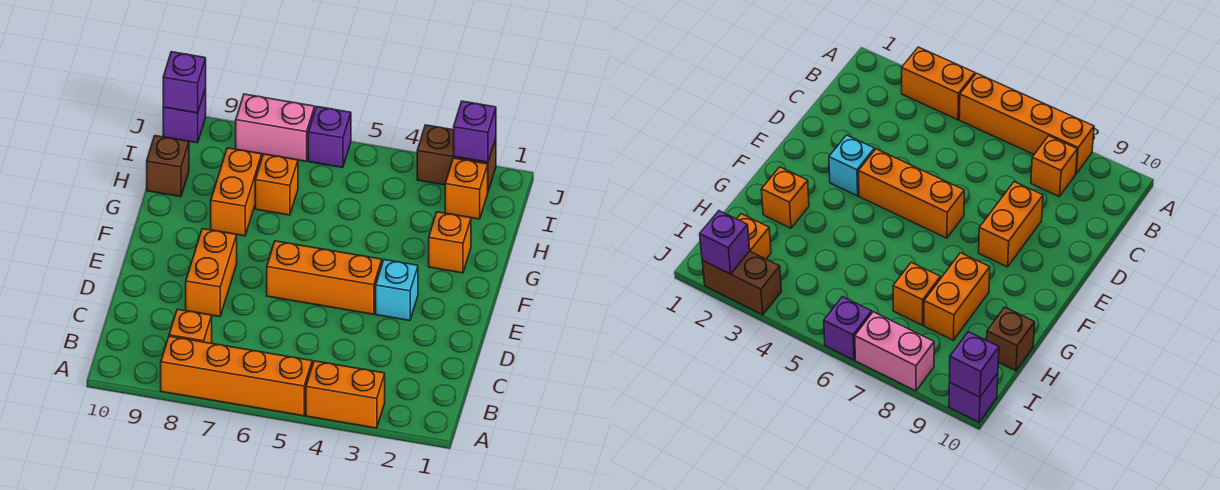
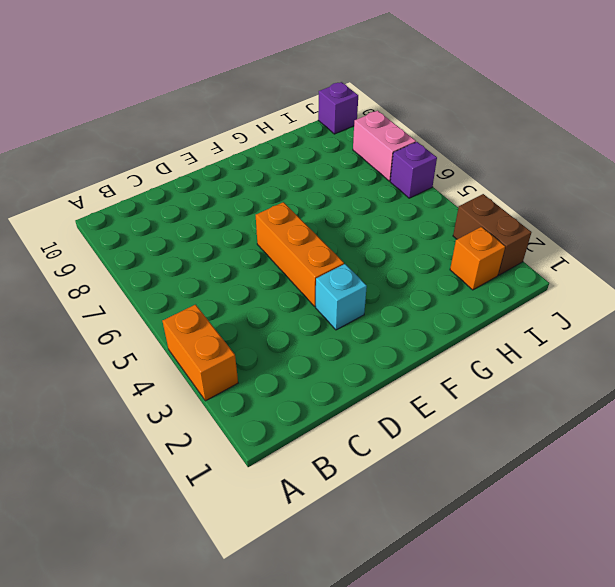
none -> orange 1x4 brick [161,336,312,416]
none -> orange 1x1 brick [169,309,212,343]
none -> orange 1x2 brick [186,229,237,317]

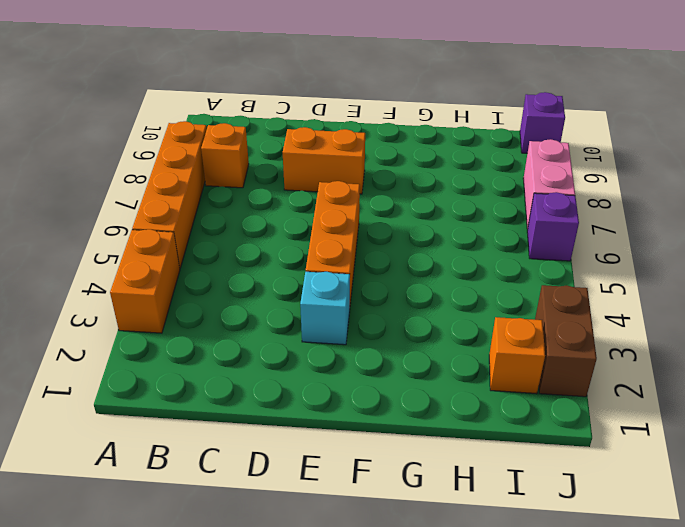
none -> orange 1x1 brick [429,212,471,273]
none -> orange 1x2 brick [211,148,262,236]
none -> orange 1x1 brick [255,154,298,215]

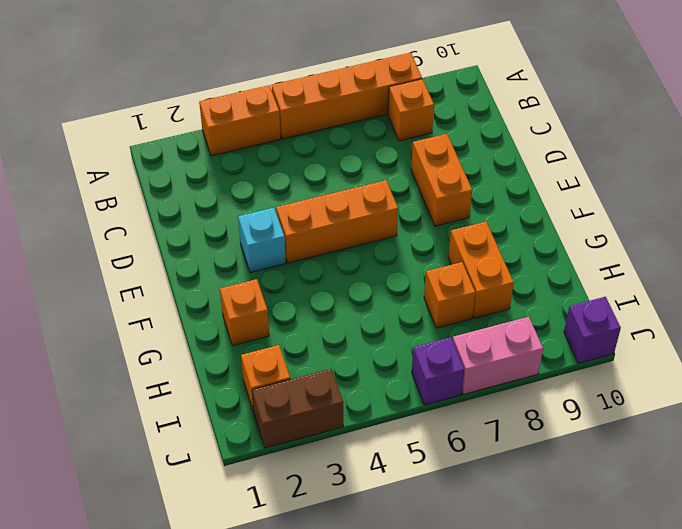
none -> brown 1x1 brick [147,136,189,197]
none -> purple 1x1 brick [454,101,496,162]
none -> purple 1x1 brick [163,52,206,113]

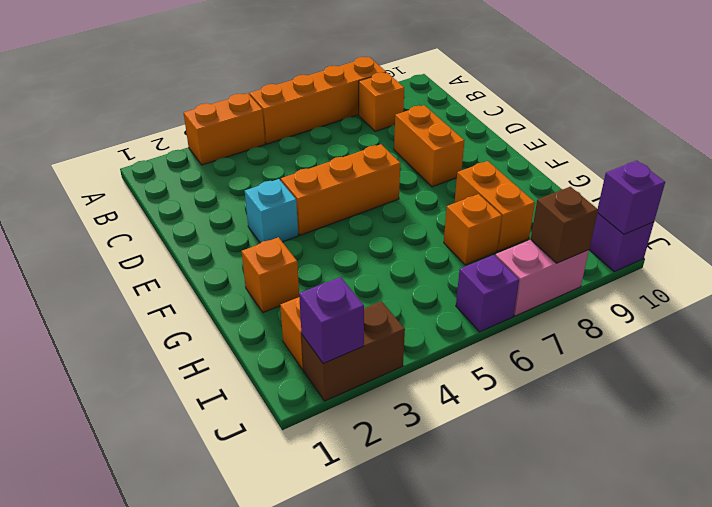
brown 1x1 brick [531,187,598,263] -> brown 1x1 brick moved to [147,136,189,197]

